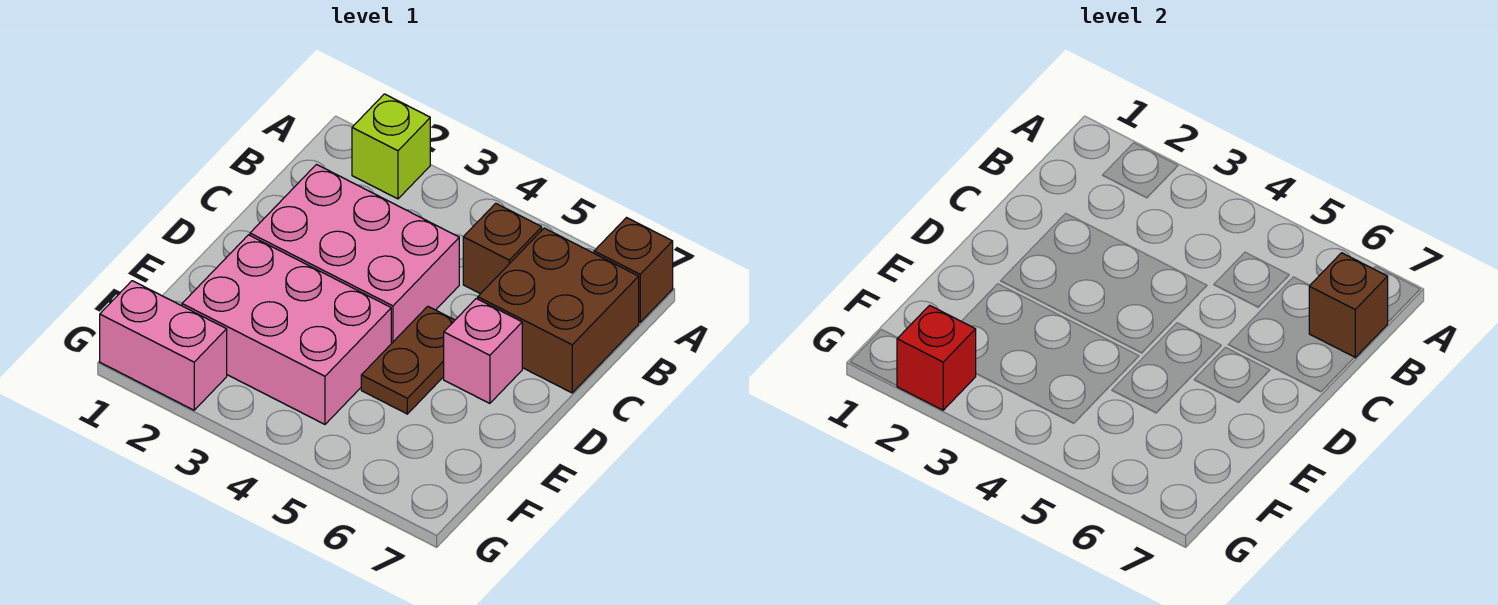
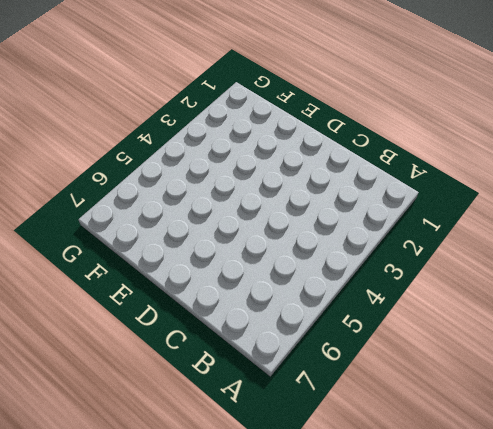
none -> lime 1x1 brick [352,94,430,199]
none -> brown 1x1 brick [594,218,673,322]

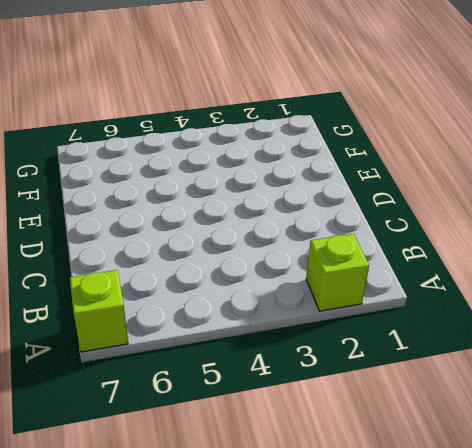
lime 1x1 brick [70,270,128,352] -> brown 1x1 brick [594,218,673,322]
none -> brown 1x1 brick [463,203,542,294]
none -> brown 2x2 brick [478,228,639,393]

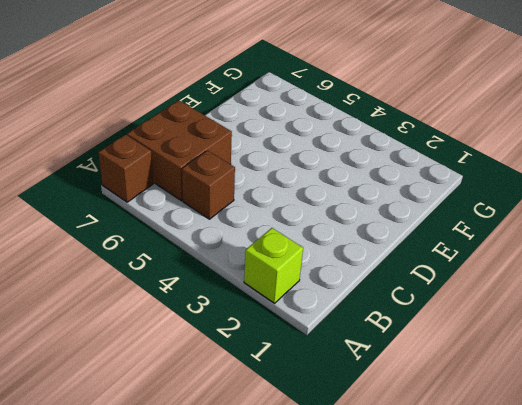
none -> pink 2x3 brick [250,165,459,344]
none -> brown 1x2 plate [361,306,455,414]

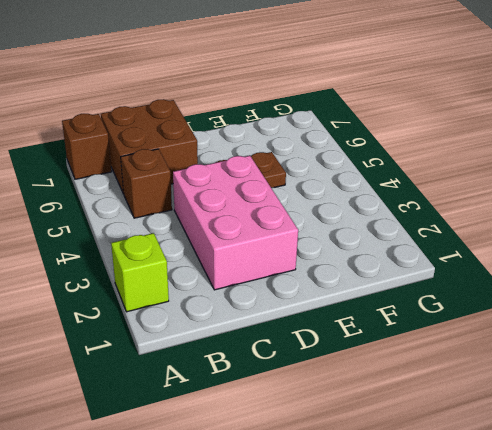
none -> pink 1x1 brick [444,299,522,403]
none -> pink 2x3 brick [182,235,391,424]

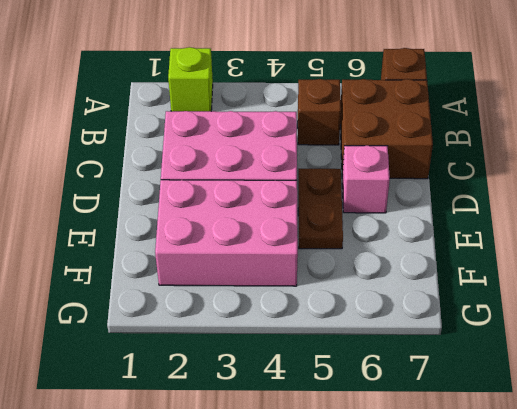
none -> pink 1x2 brick [100,281,227,410]
none -> brown 1x1 brick [1309,253,1388,358]

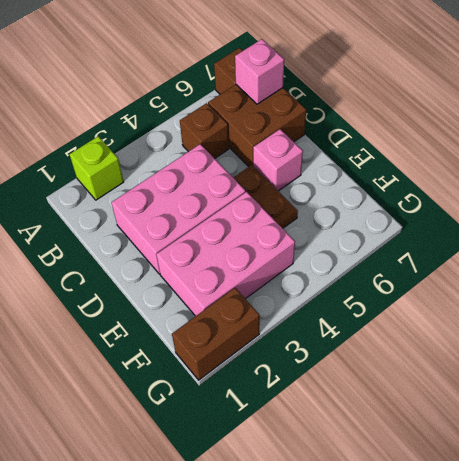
pink 1x1 brick [235,39,284,104] -> brown 1x1 brick [1309,253,1388,358]
brown 1x2 brick [172,288,260,380] -> pink 1x2 brick [100,281,227,410]
none -> red 1x1 brick [897,305,976,410]

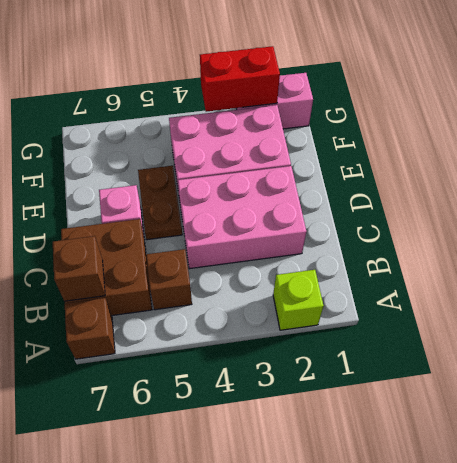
red 1x2 brick [200,46,280,112] -> red 1x1 brick [897,305,976,410]

